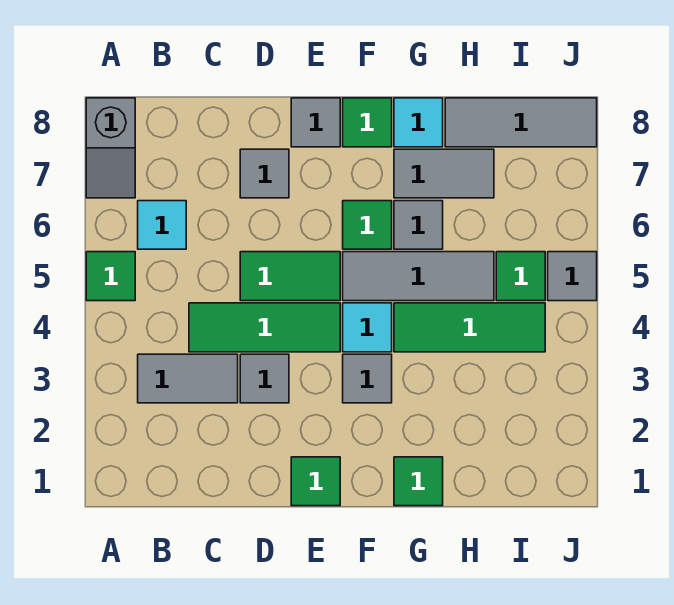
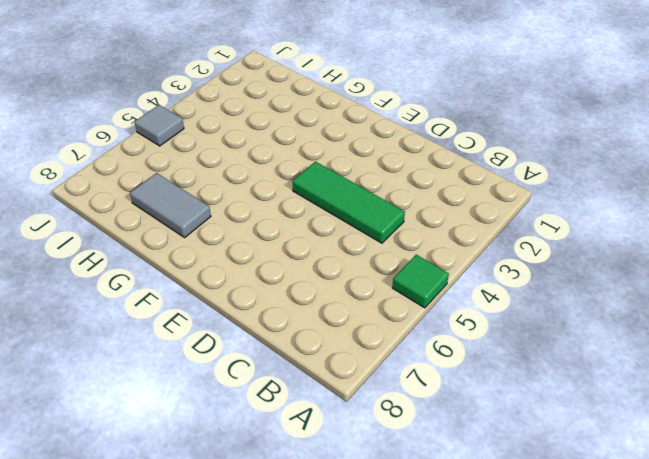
none -> grey 1x2 slope [86,98,135,198]
none -> grey 1x2 tile [138,354,238,403]
none -> cyan 1x1 tile [138,201,186,249]

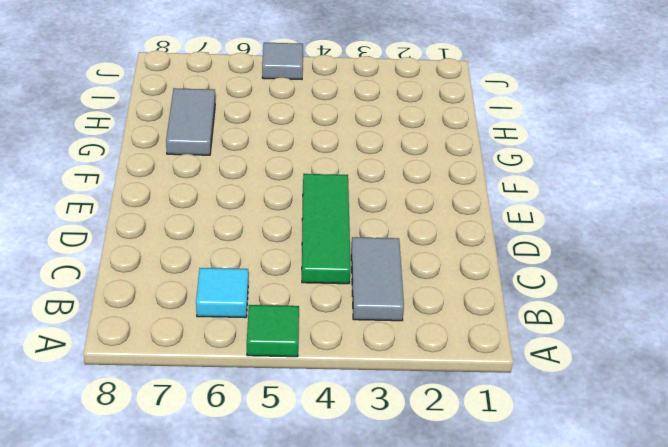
none -> grey 1x2 slope [86,98,135,198]
none -> grey 1x1 tile [240,354,289,403]
none -> green 1x2 tile [240,252,340,301]

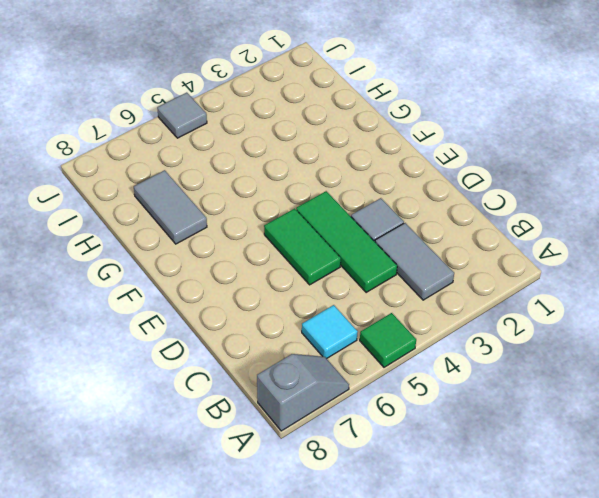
none -> grey 1x1 tile [240,149,289,198]
none -> green 1x1 tile [291,457,340,506]
none -> grey 1x1 tile [291,98,340,147]

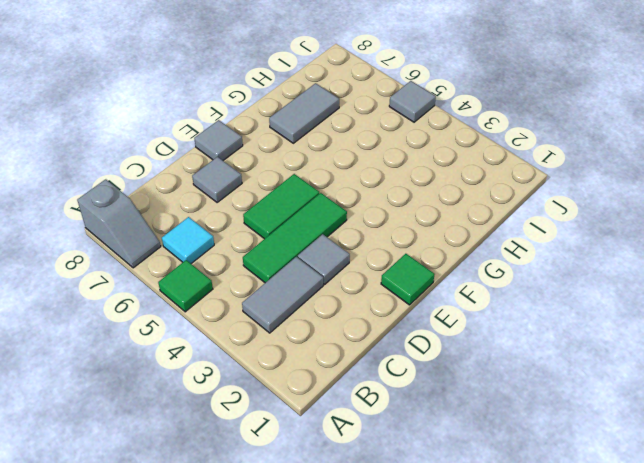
none -> grey 1x1 tile [343,354,392,403]
none -> cyan 1x1 tile [343,303,392,352]
none -> grey 1x3 tile [343,252,494,301]

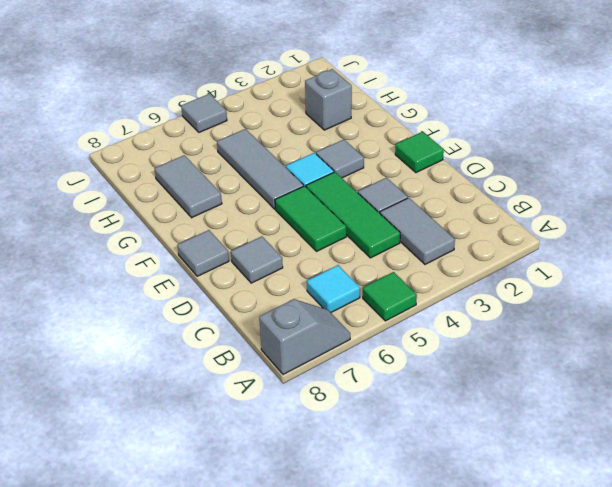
grey 1x1 brick [305,69,352,130] -> none
none -> green 1x1 tile [343,201,392,249]
none -> green 1x1 tile [343,98,392,147]
none -> green 1x1 tile [394,457,443,506]

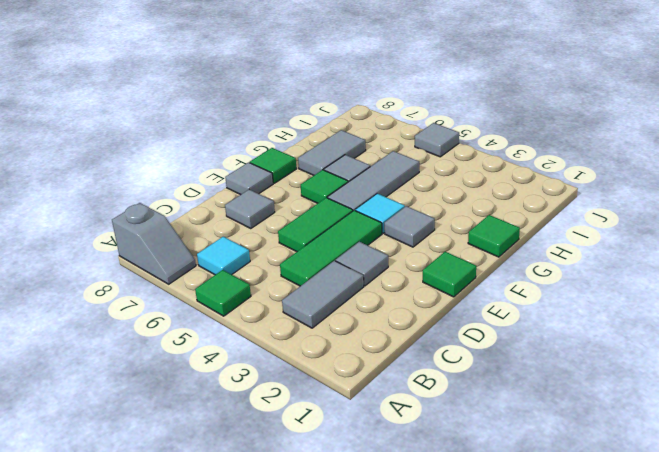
none -> green 1x3 tile [394,303,545,352]
none -> cyan 1x1 tile [394,98,443,147]
none -> grey 1x3 tile [445,98,597,147]

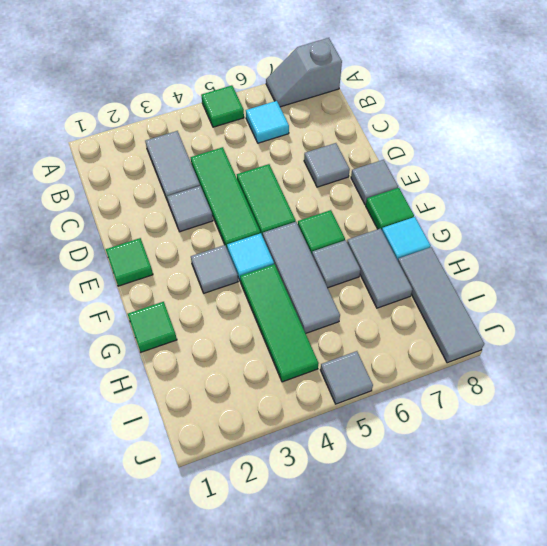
none -> green 1x1 tile [496,252,545,301]

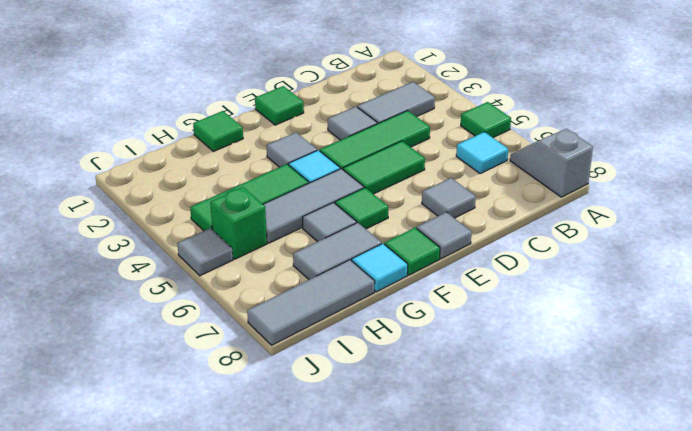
green 1x1 brick [210,187,267,259] -> green 1x1 tile [496,252,545,301]

